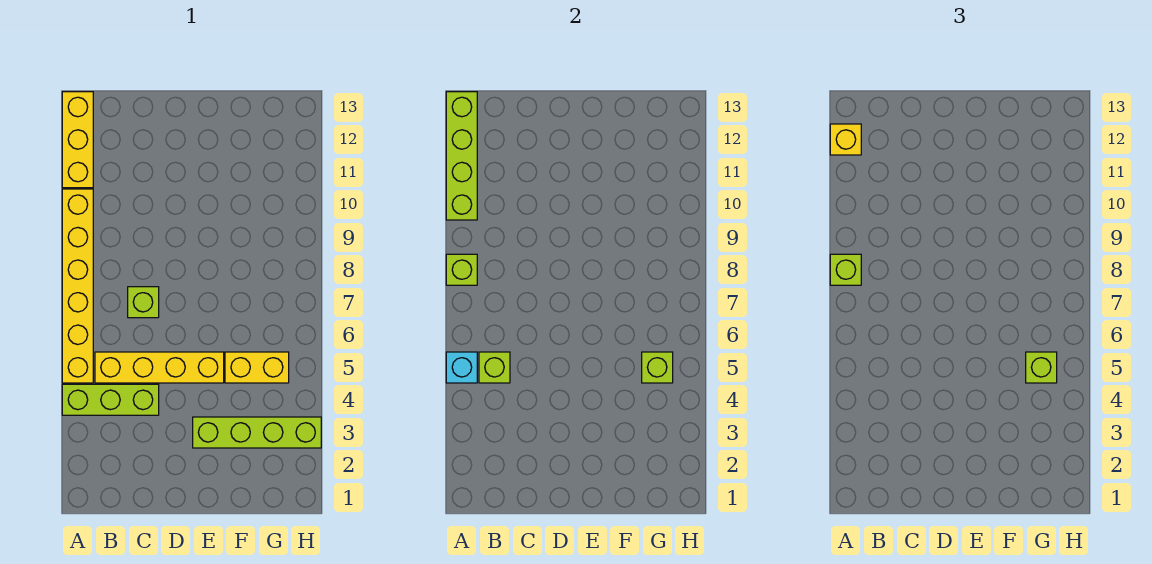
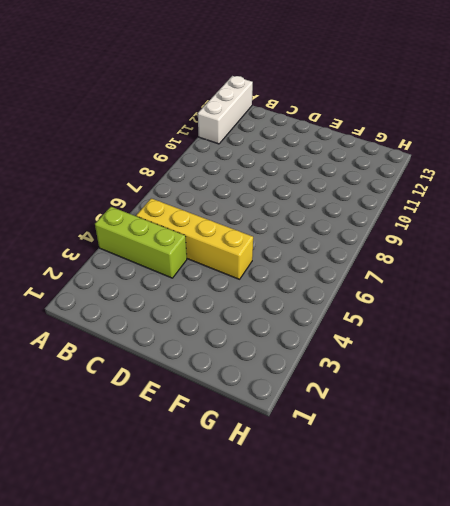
white 1x3 brick [198,76,253,144] -> yellow 1x3 brick [62,92,93,188]
none -> yellow 1x6 brick [62,189,93,383]
none -> lime 1x1 brick [128,287,159,318]
none -> lime 1x4 brick [193,417,321,448]

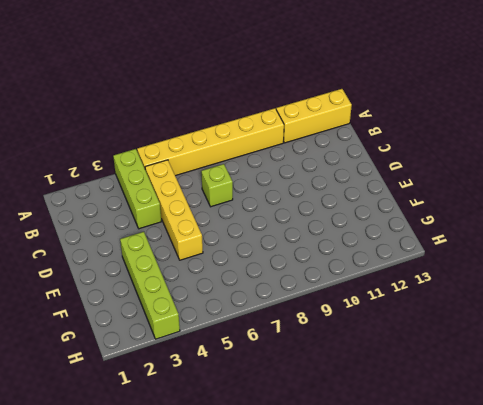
none -> yellow 1x2 brick [225,352,289,383]
none -> cyan 1x1 brick [446,352,477,383]
none -> lime 1x1 brick [446,254,477,285]

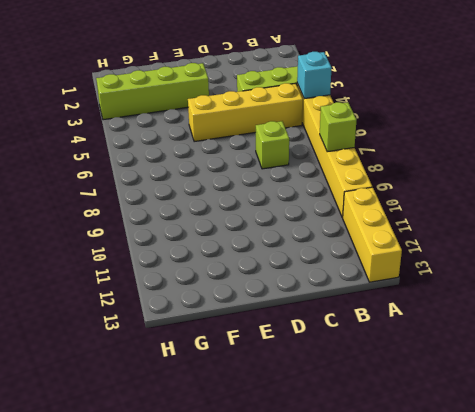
none -> yellow 1x2 brick [225,352,289,383]
none -> lime 1x4 brick [446,92,477,220]
none -> lime 1x1 brick [479,352,510,383]

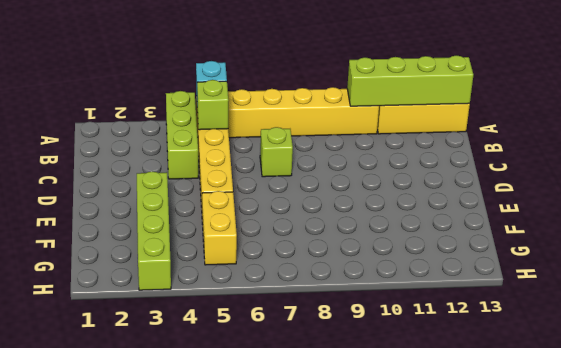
none -> lime 1x1 brick [446,254,477,285]
none -> lime 1x1 brick [642,352,673,383]
none -> lime 1x1 brick [830,254,861,285]

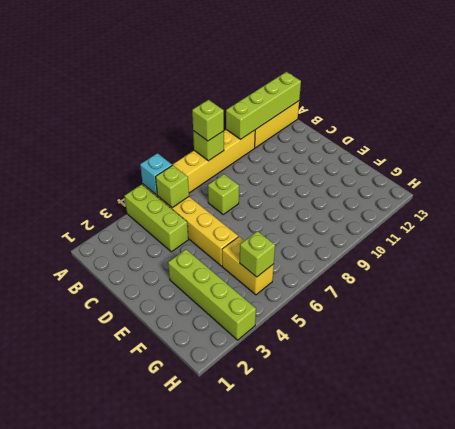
none -> yellow 1x1 brick [830,124,861,155]
none -> lime 1x1 brick [1026,352,1057,383]

